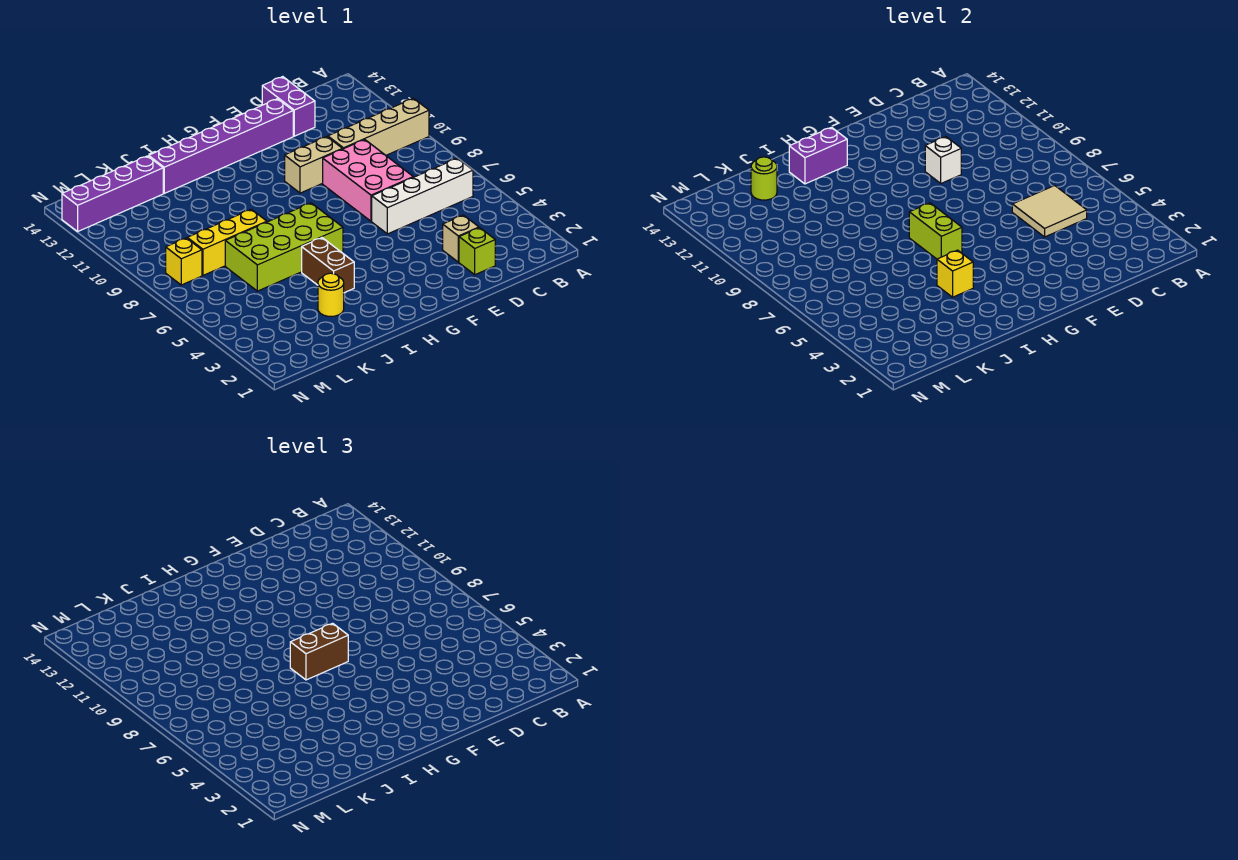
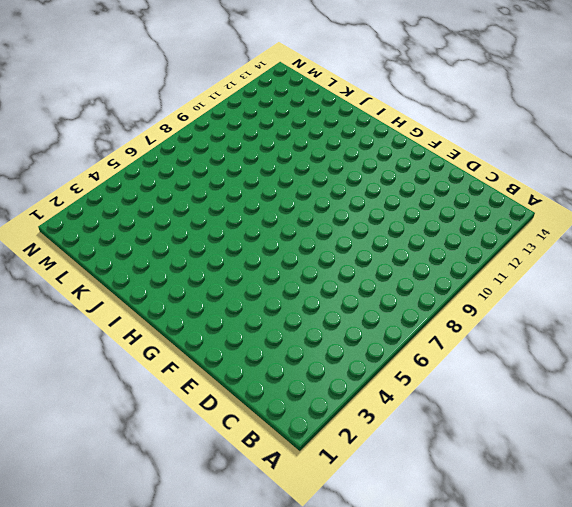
none -> tan 1x4 brick [328,98,429,155]
none -> white 1x4 brick [372,158,473,234]
none -> lime 1x1 brick [459,228,495,275]

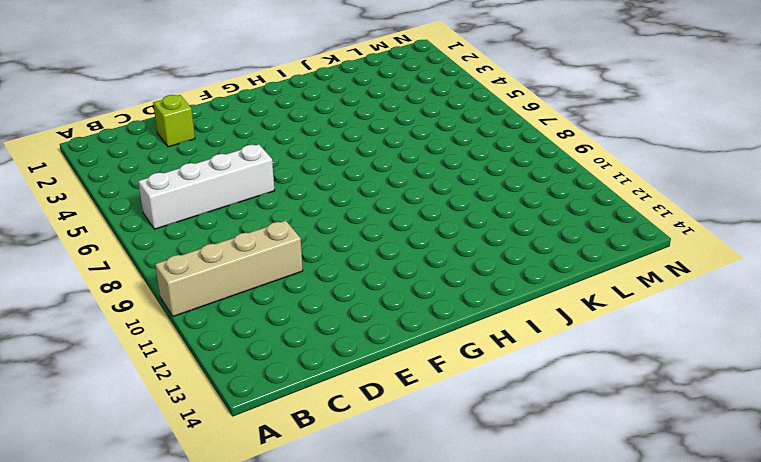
none -> tan 1x1 brick [443,215,479,262]
none -> pink 2x3 brick [323,140,413,221]
none -> purple 1x2 brick [262,77,315,136]

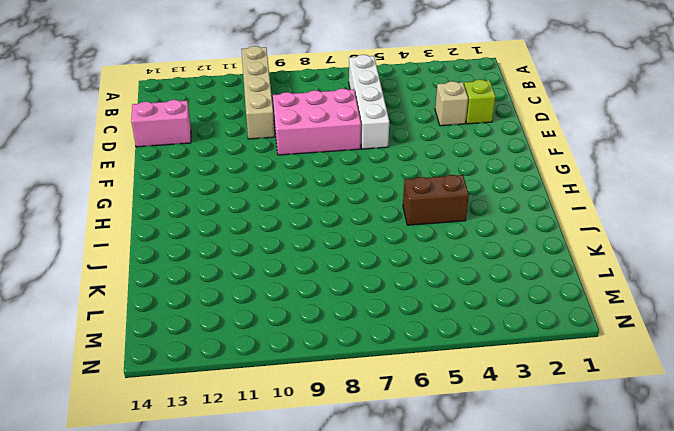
pink 1x2 brick [131,100,191,147] -> purple 1x2 brick [262,77,315,136]
none -> tan 1x2 brick [285,137,342,193]
none -> purple 1x6 brick [149,99,293,193]
none -> lime 2x4 brick [225,203,343,291]

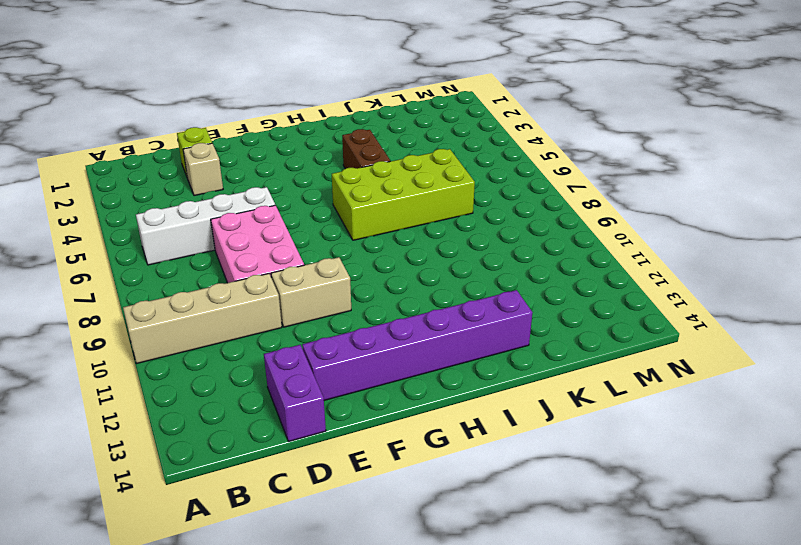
none -> yellow 1x1 round brick [318,273,344,316]
none -> yellow 1x3 brick [187,209,267,275]
none -> purple 1x4 brick [62,156,163,231]

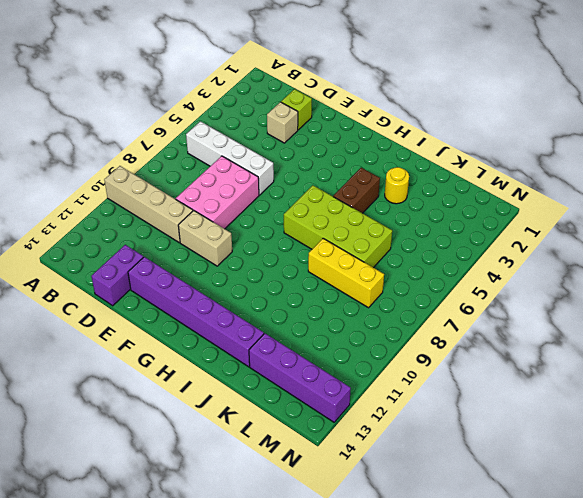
none -> yellow 1x1 brick [166,238,202,285]
none -> tan 2x2 tile [1012,186,1087,237]
none -> white 1x1 brick [925,137,961,183]

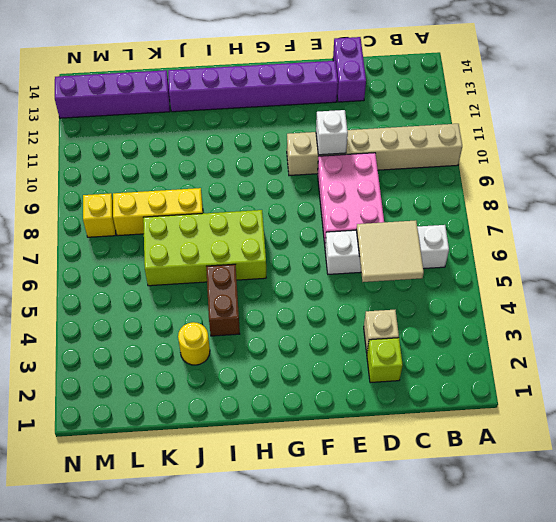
none -> lime 1x2 brick [909,203,962,259]
none -> purple 1x2 brick [789,127,847,184]
none -> yellow 1x1 brick [937,250,973,297]

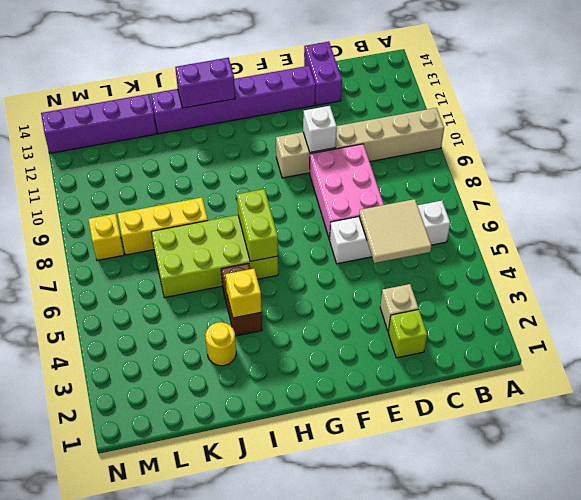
none -> lime 1x1 round brick [751,157,777,200]
none -> brown 1x2 brick [290,623,348,680]

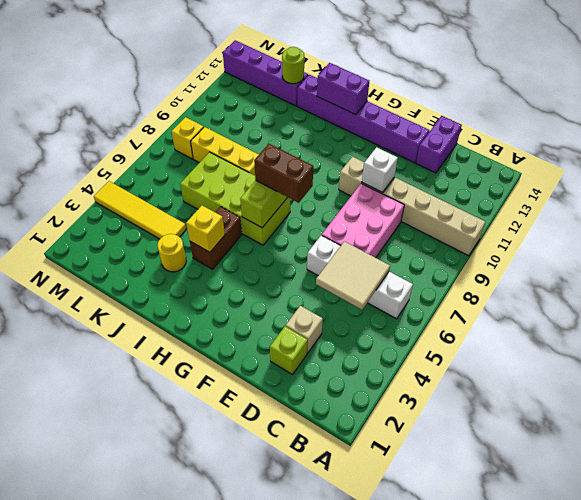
yellow 1x4 tile [94,181,186,239] -> none

